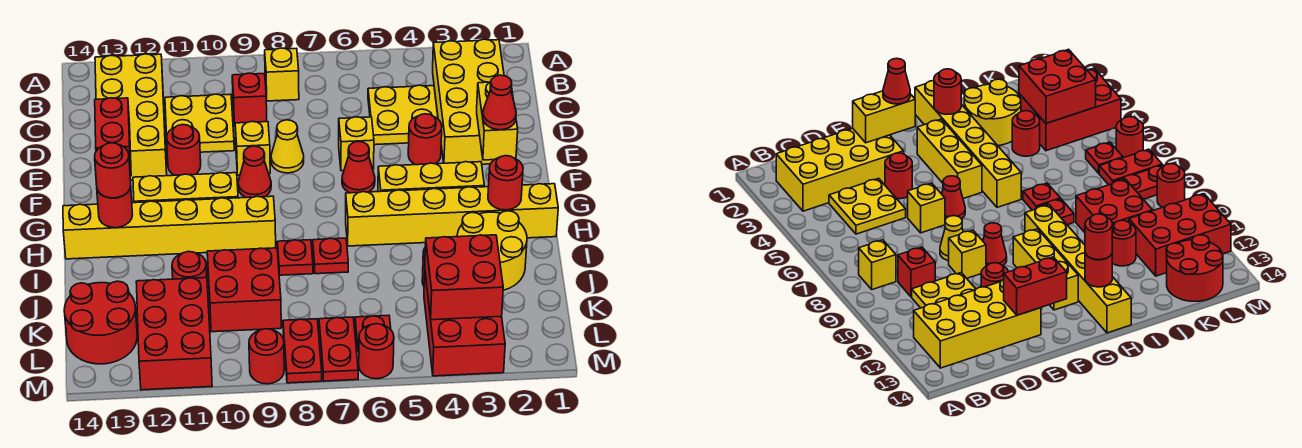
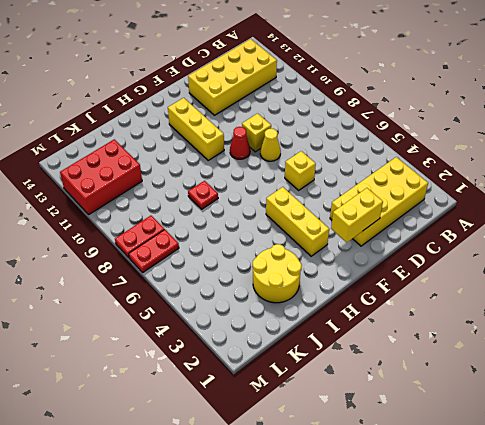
none -> yellow 1x1 brick [265,48,299,101]
none -> yellow 2x2 plate [368,85,438,145]
none -> red 1x1 brick [232,73,267,126]
none -> yellow 2x2 plate [165,94,234,152]

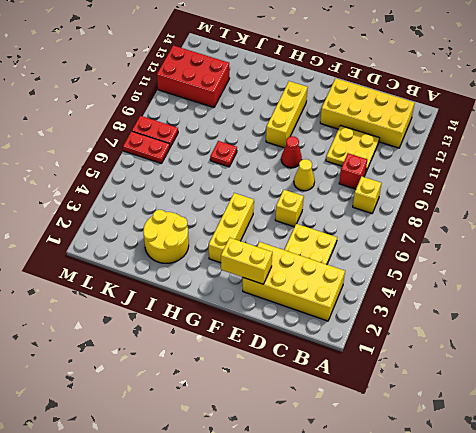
none -> red 1x1 round brick [408,114,442,165]
none -> yellow 1x1 brick [235,122,270,175]
none -> red 1x1 round brick [167,125,201,175]
none -> red 1x1 cone [342,141,375,193]

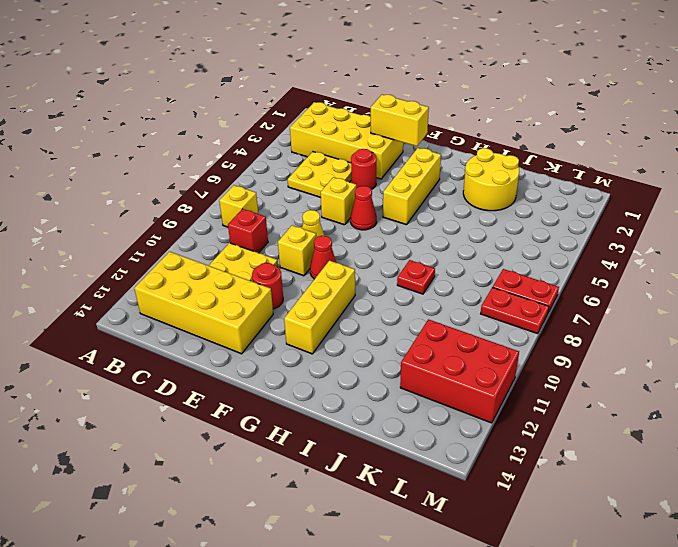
none -> yellow 1x6 brick [346,184,558,246]
none -> yellow 1x6 brick [63,196,276,259]
none -> red 1x1 plate [313,238,348,274]
none -> red 1x1 round brick [1012,111,1040,156]

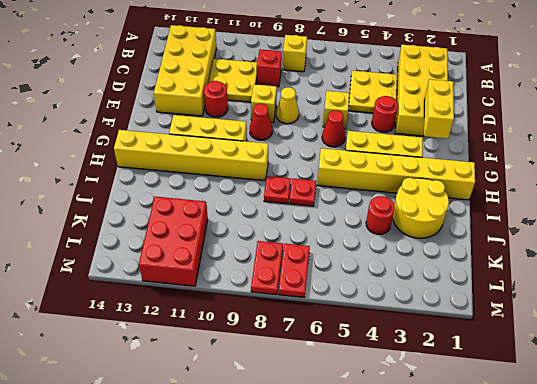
none -> red 2x2 brick [207,248,281,332]
none -> red 1x1 round brick [172,251,207,279]
none -> red 2x3 brick [424,274,505,376]
none -> red 2x2 round brick [64,281,137,364]

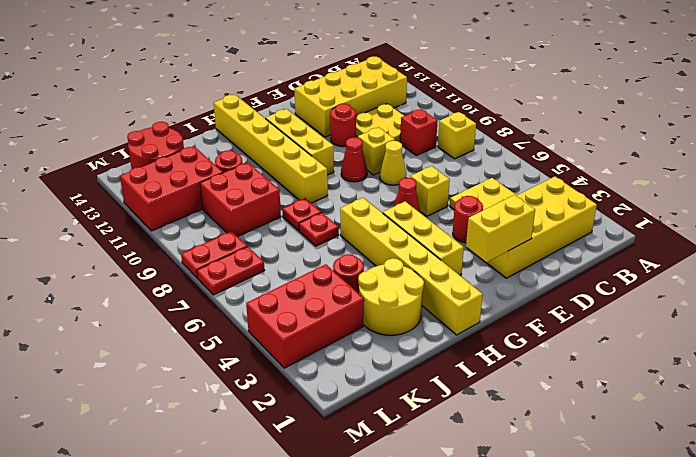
none -> red 1x1 plate [355,315,391,352]
none -> red 1x1 round brick [359,324,394,379]
none -> red 1x1 round brick [249,329,284,384]
none -> red 1x2 brick [95,98,131,176]

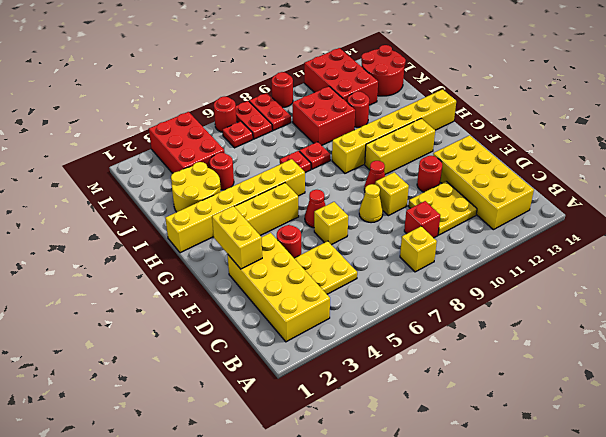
none -> red 1x2 brick [95,98,131,176]
none -> red 1x1 round brick [488,156,523,210]
none -> red 1x1 round brick [97,186,133,228]
none -> red 2x2 brick [425,235,503,320]

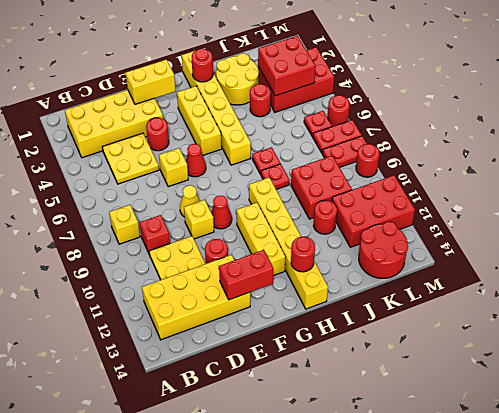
none -> red 1x1 cone [483,75,516,130]
none -> red 1x1 round brick [95,143,131,198]

